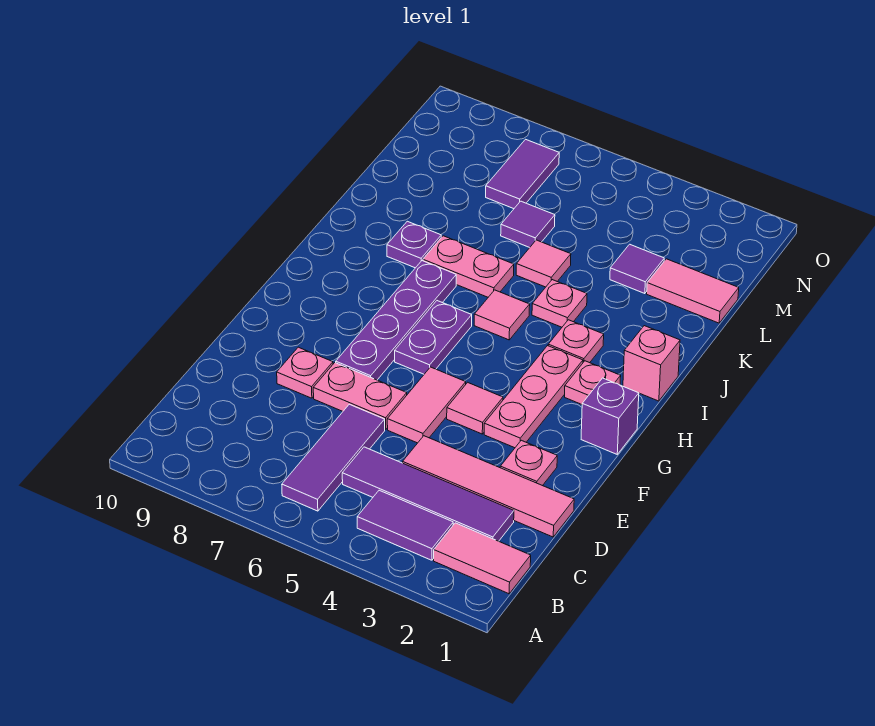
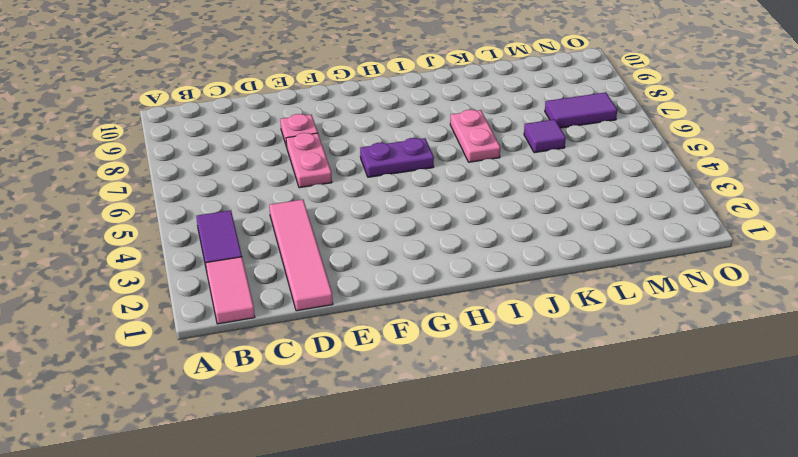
none -> purple 1x3 tile [282,404,385,511]
none -> purple 1x4 tile [342,447,514,541]
none -> pink 1x1 plate [500,440,557,486]

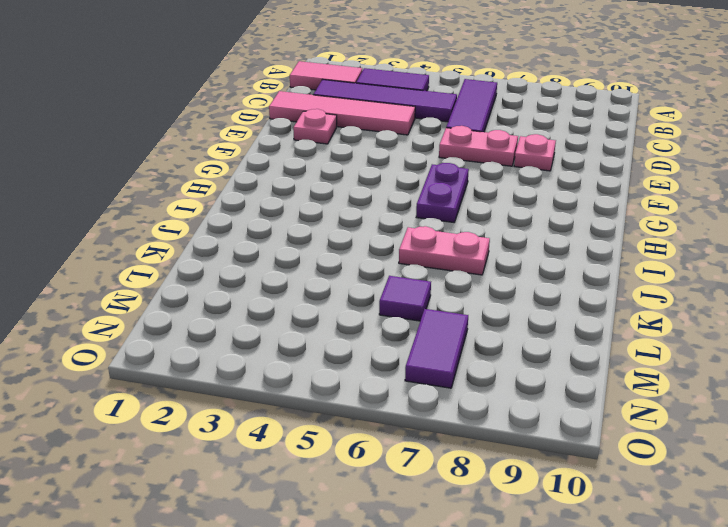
none -> pink 1x2 tile [387,367,466,443]
none -> pink 1x3 plate [484,346,583,448]
none -> pink 1x1 tile [447,382,503,434]

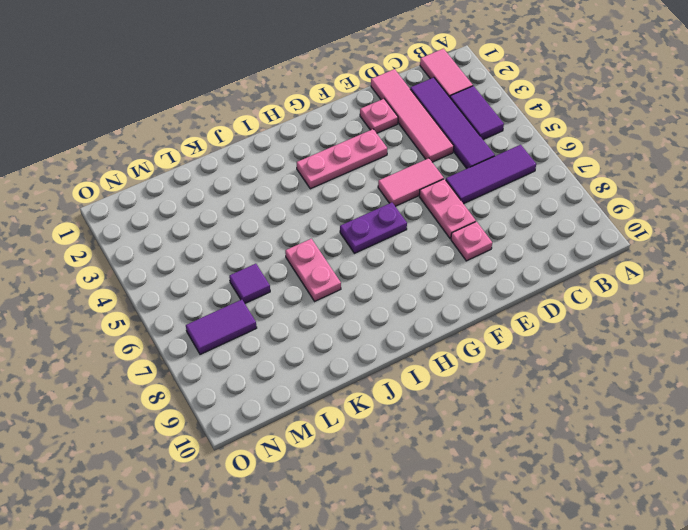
none -> pink 1x1 tile [447,382,503,434]
none -> purple 1x4 plate [336,261,456,380]
none -> purple 1x1 brick [581,378,639,454]

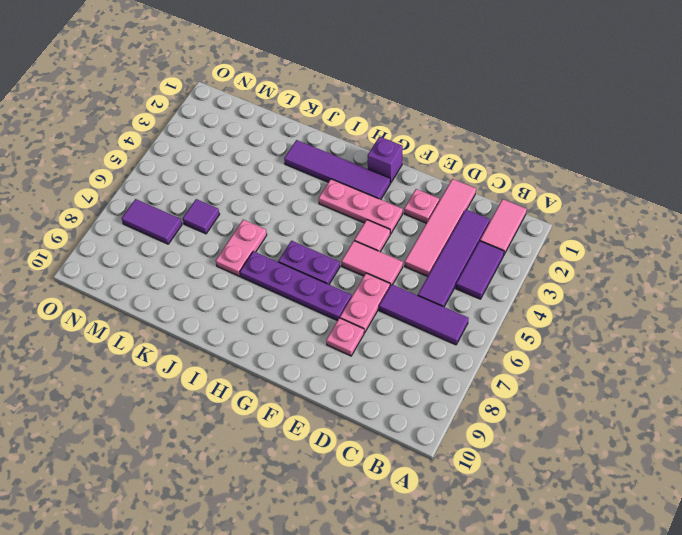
purple 1x4 tile [284,140,390,199] -> pink 1x1 plate [565,361,621,404]
none -> pink 1x1 brick [623,326,680,401]
none -> pink 1x1 plate [548,320,604,363]
none -> pink 1x1 tile [474,290,530,340]

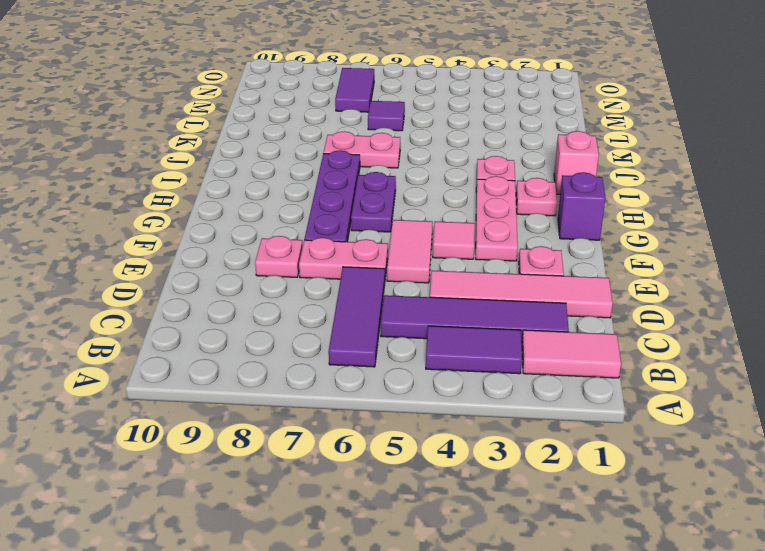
none -> pink 1x1 tile [474,290,530,340]
none -> pink 1x1 plate [532,280,587,327]
none -> purple 1x1 plate [387,221,441,268]

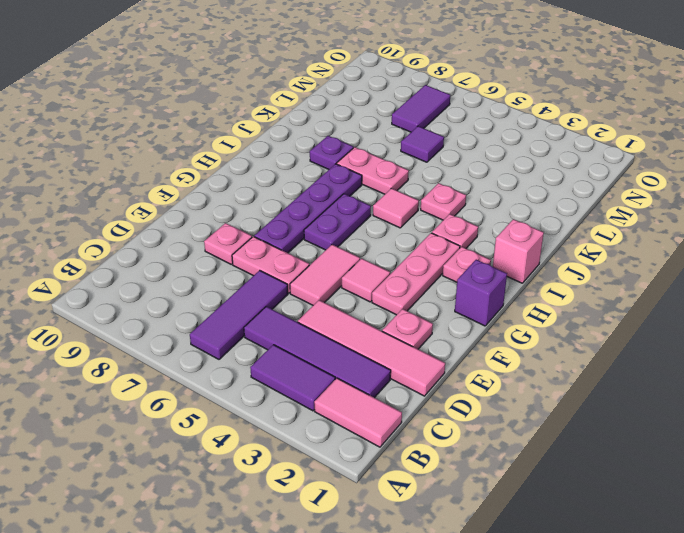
none -> pink 1x1 tile [516,240,571,287]
none -> pink 1x2 tile [647,259,739,323]
none -> purple 1x1 tile [610,244,664,294]

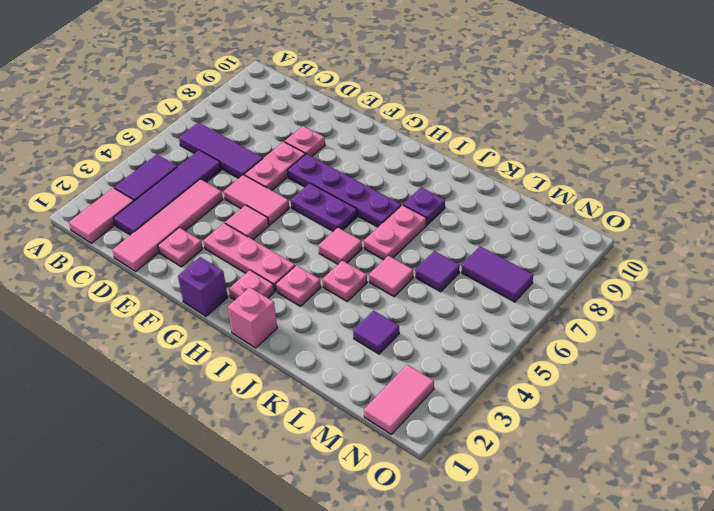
pink 1x2 tile [364,365,434,435] -> pink 1x2 tile moved to [647,259,739,323]

